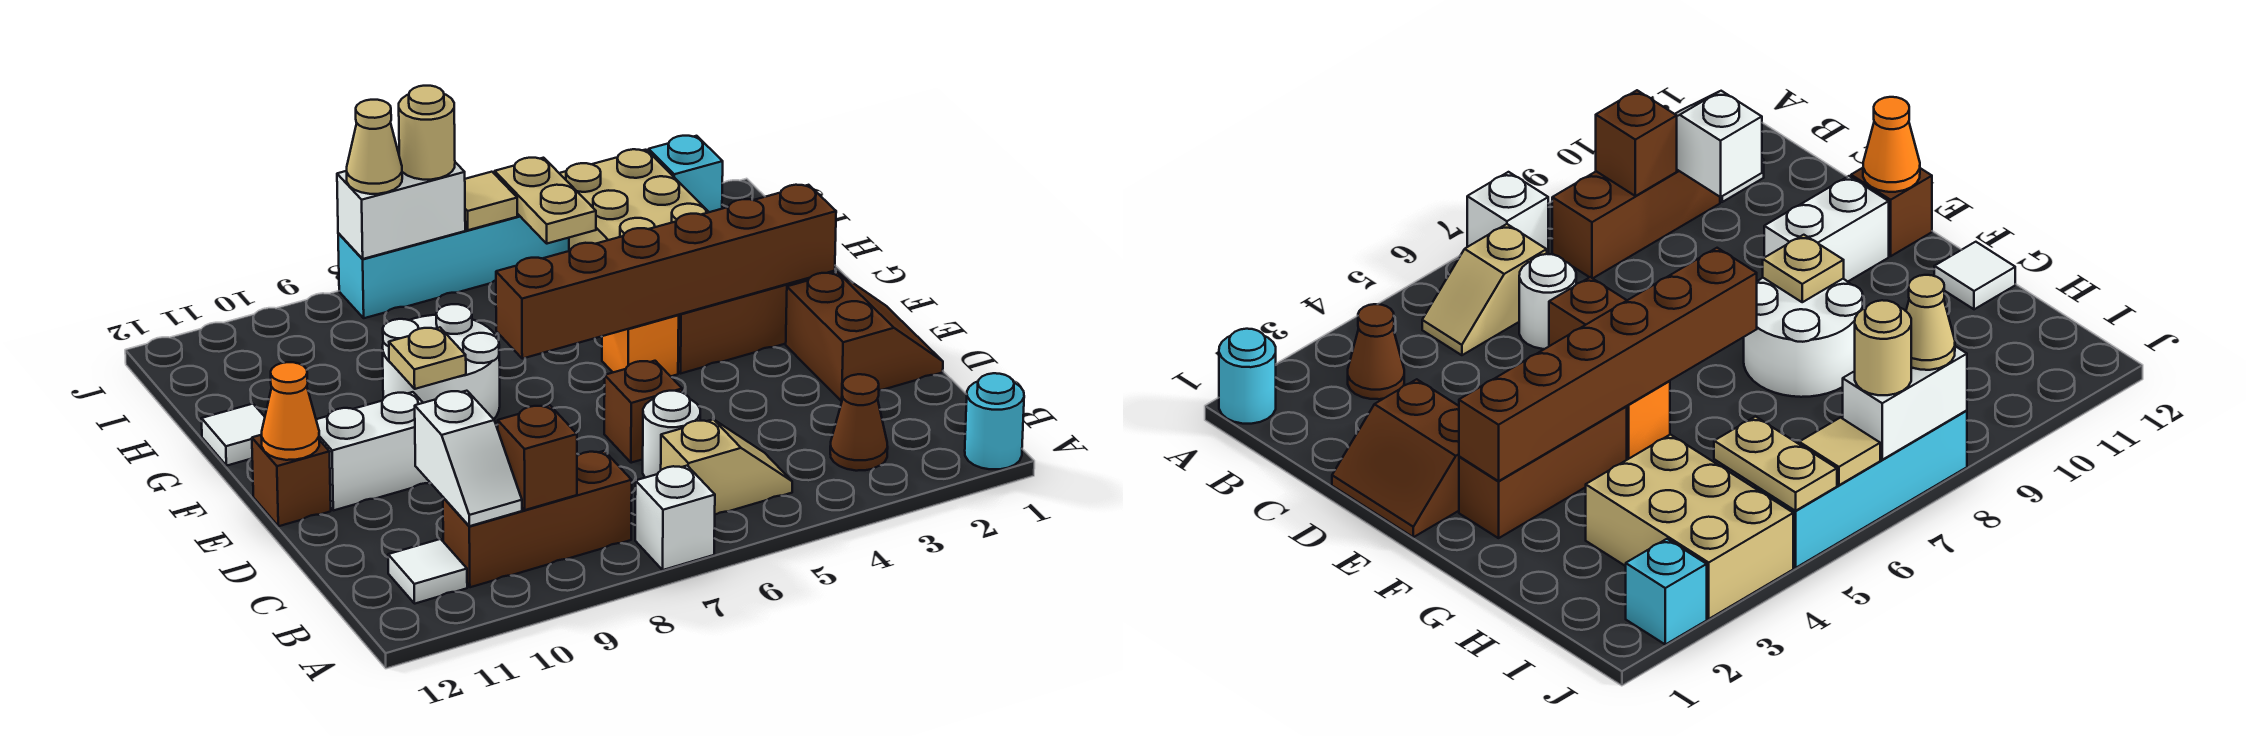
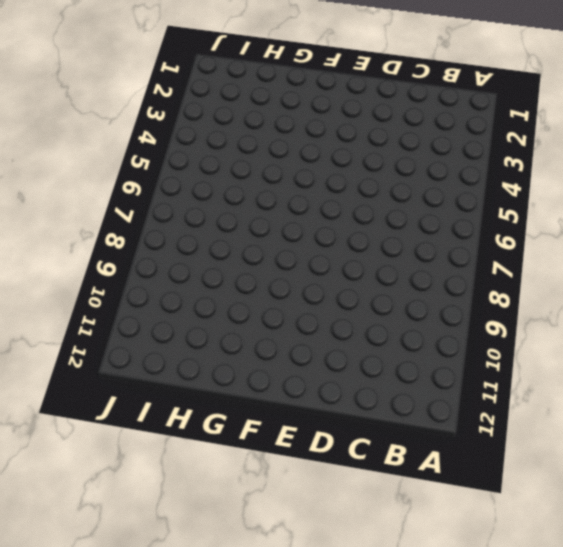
none -> cyan 1x1 round brick [965,373,1024,469]
none -> white 1x1 brick [635,466,715,570]
none -> brown 1x1 cone [830,374,888,471]

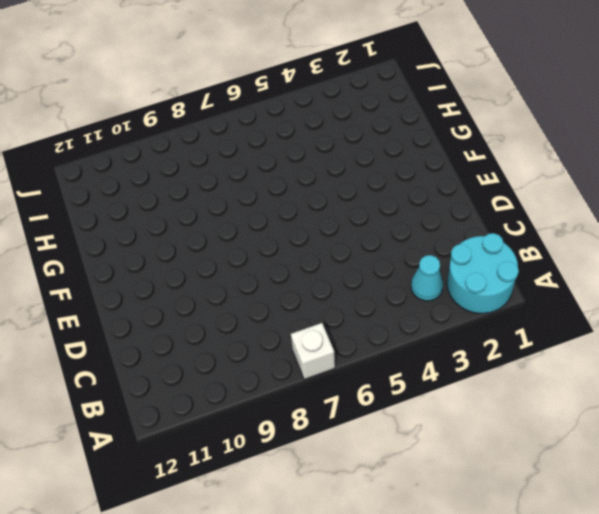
cyan 2x2 round brick [447,233,519,313] -> cyan 1x1 round brick [965,373,1024,469]
cyan 1x1 cone [411,255,443,301] -> brown 1x1 cone [830,374,888,471]
none -> tan 1x2 slope [661,419,792,515]
none -> brown 1x3 brick [443,451,632,587]
none -> white 1x1 tile [388,539,467,604]

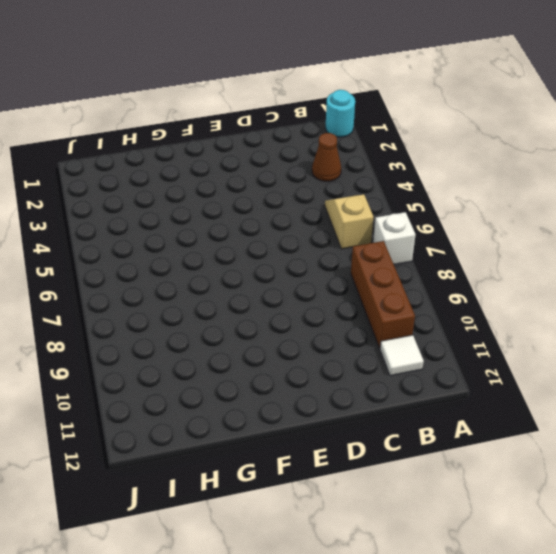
none -> white 1x1 round brick [643,391,700,478]
none -> brown 2x2 slope [786,272,943,401]
none -> brown 1x1 brick [604,361,682,463]

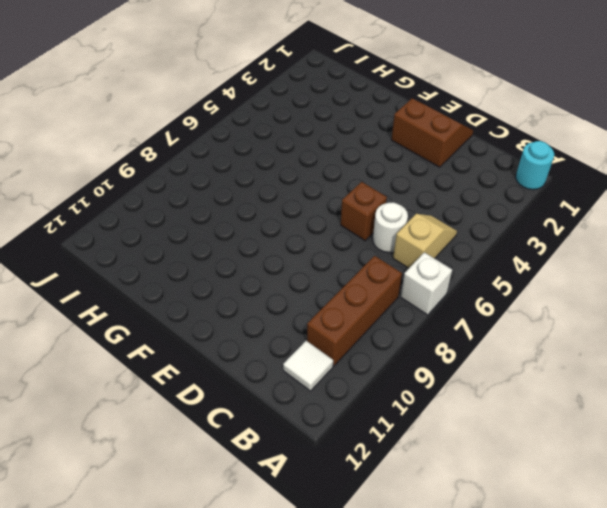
none -> brown 1x1 cone [830,374,888,471]
none -> white 1x2 brick [316,392,430,510]
none -> brown 1x1 brick [252,435,331,526]

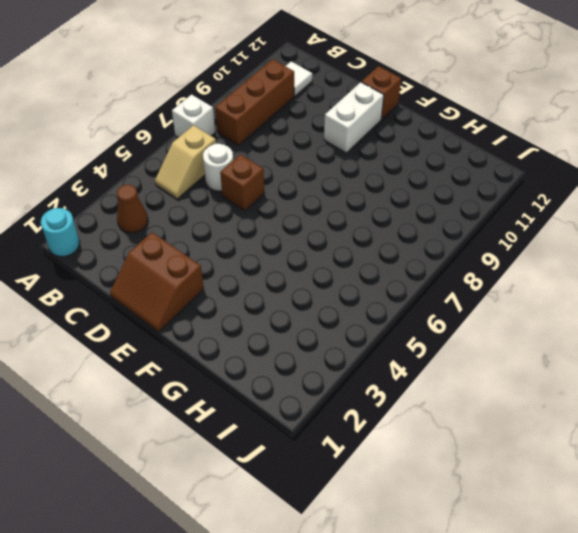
none -> brown 1x3 brick [678,271,835,373]
none -> orange 1x1 brick [602,315,679,376]
none -> white 2x2 round brick [382,304,500,419]

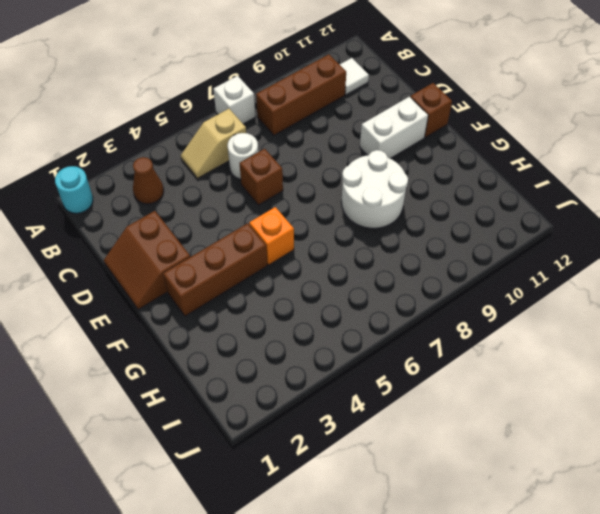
none -> white 1x1 tile [201,404,265,466]
none -> tan 2x3 brick [559,149,708,251]
none -> cyan 1x1 brick [649,136,723,212]

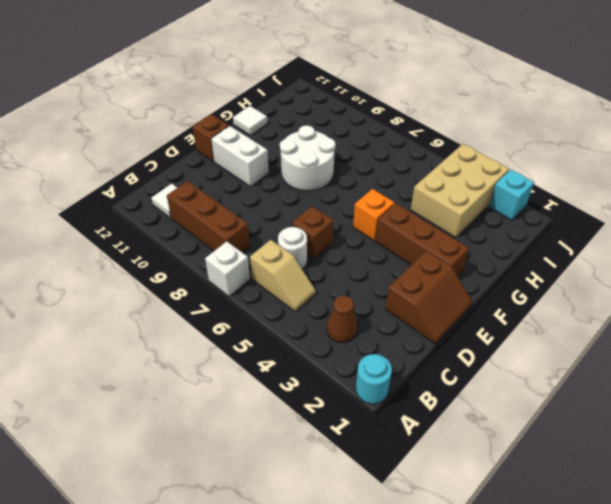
none -> cyan 1x4 brick [338,214,569,318]
none -> brown 1x1 brick [498,405,577,510]
none -> white 1x2 slope [415,391,522,526]

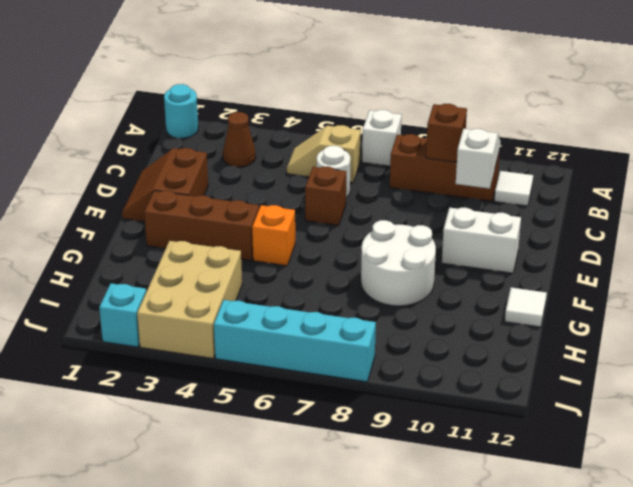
none -> brown 1x1 brick [252,435,331,526]
none -> orange 1x1 cone [261,362,319,460]
none -> brown 1x6 brick [496,185,836,359]

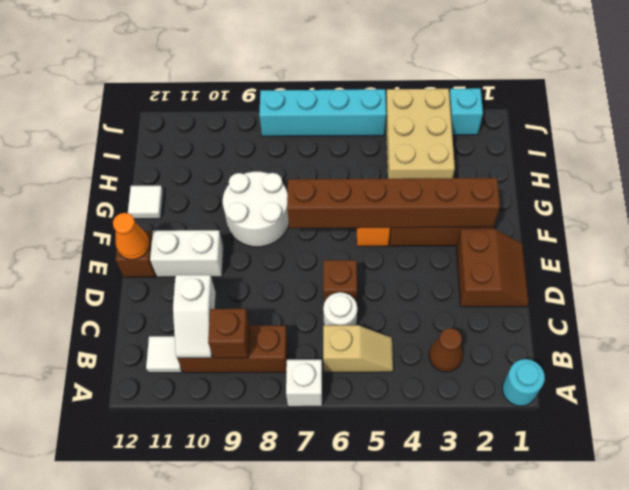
none -> tan 1x1 plate [389,327,466,389]
none -> tan 1x2 plate [495,158,596,244]
none -> tan 1x1 tile [465,172,517,230]

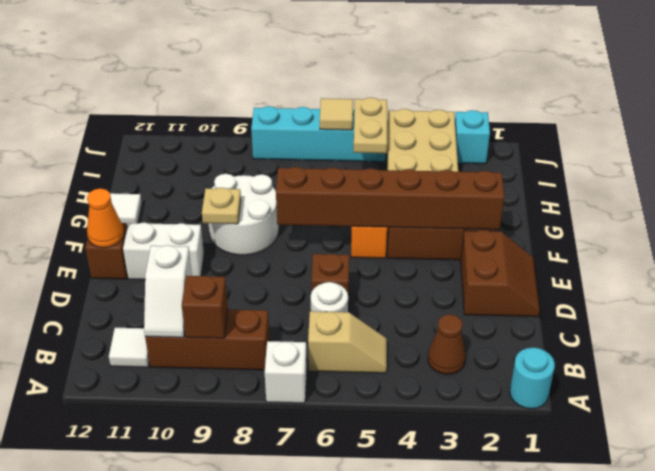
none -> white 1x2 brick [337,162,465,259]
none -> tan 1x1 round brick [399,86,455,180]
none -> tan 1x1 cone [347,100,402,194]

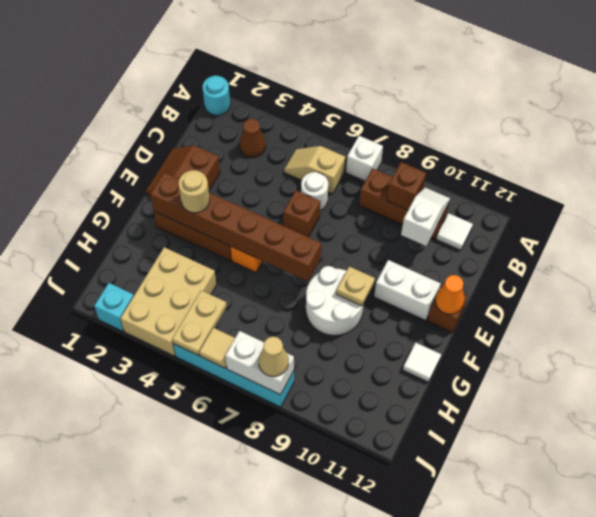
tan 1x1 round brick [179,170,210,213] -> tan 1x1 round brick moved to [399,86,455,180]

